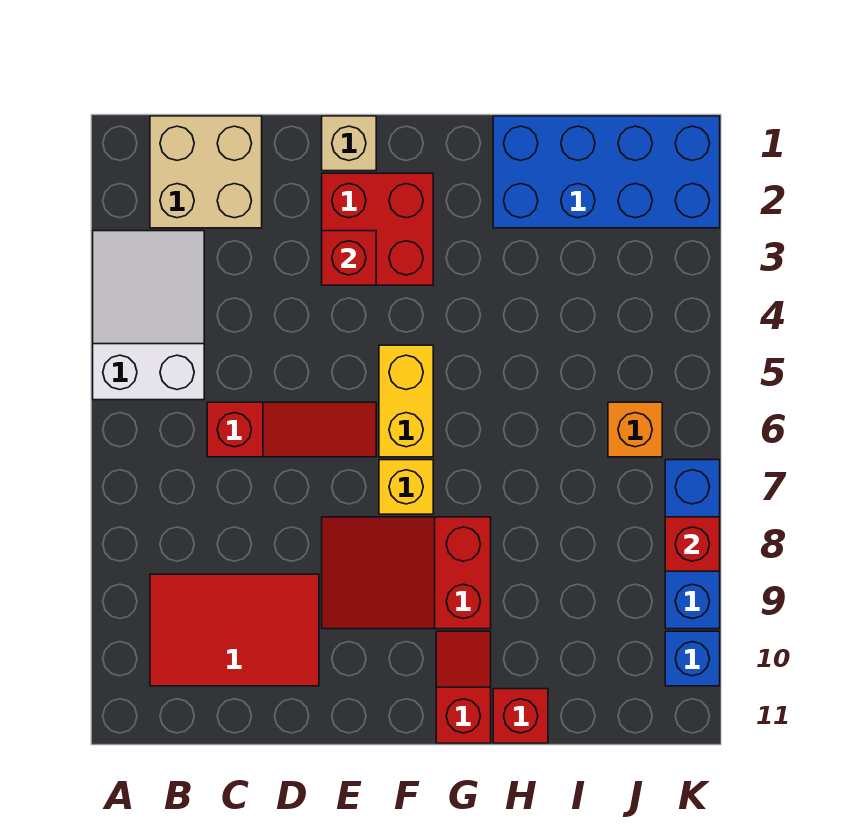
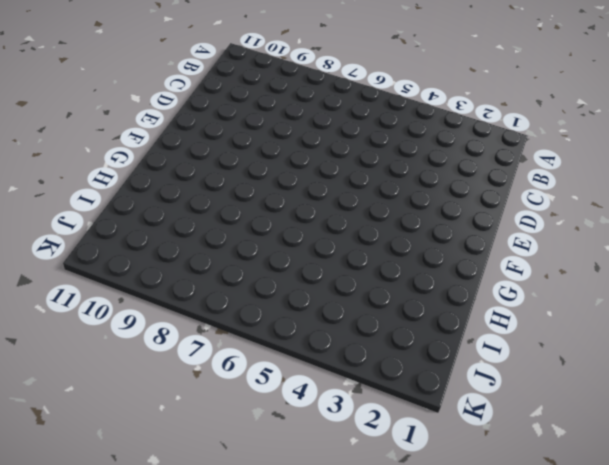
none -> white 2x3 slope [93,231,204,400]
none -> tan 2x2 brick [150,116,262,228]
none -> red 2x3 tile [150,574,319,686]

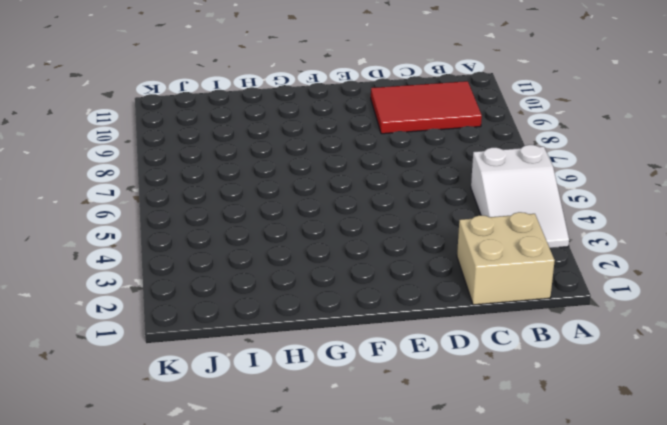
none -> red 1x3 slope [207,402,376,457]
none -> tan 1x1 brick [322,116,376,171]
none -> red 2x2 brick [322,173,433,285]

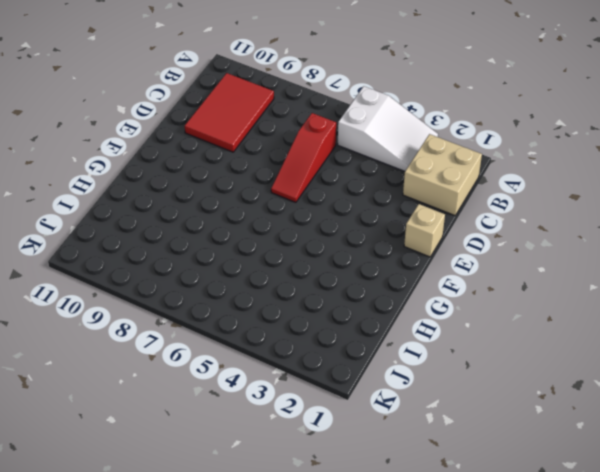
none -> red 2x2 brick [322,173,433,285]
none -> red 2x3 slope [322,517,491,629]
none -> yellow 1x2 brick [379,345,433,457]

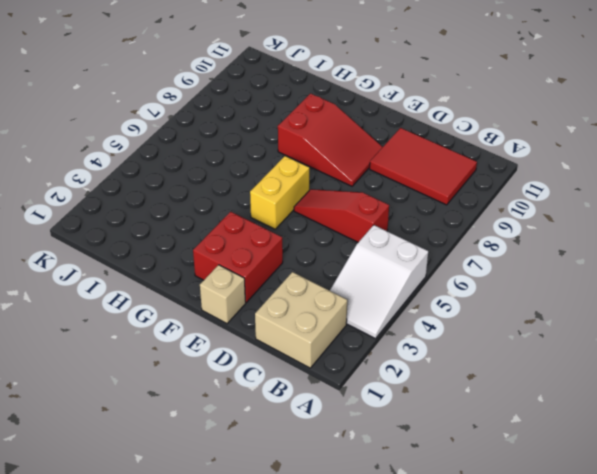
none -> yellow 1x1 brick [379,460,433,514]
none -> red 1x2 slope [436,631,491,743]
none -> blue 2x4 brick [493,116,720,228]

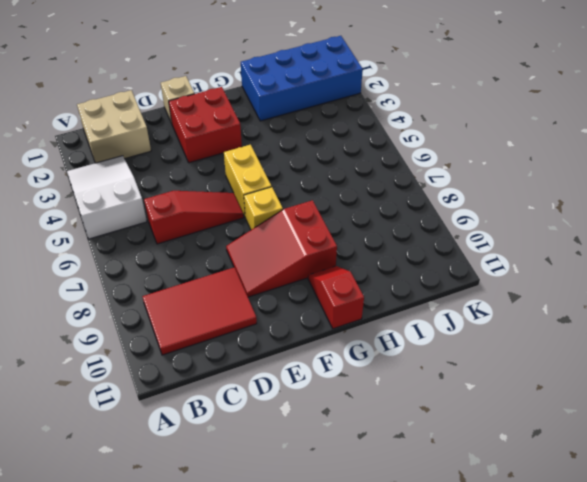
none -> red 1x1 brick [493,689,548,743]
none -> orange 1x1 brick [608,402,662,457]
none -> blue 1x3 brick [665,460,720,629]

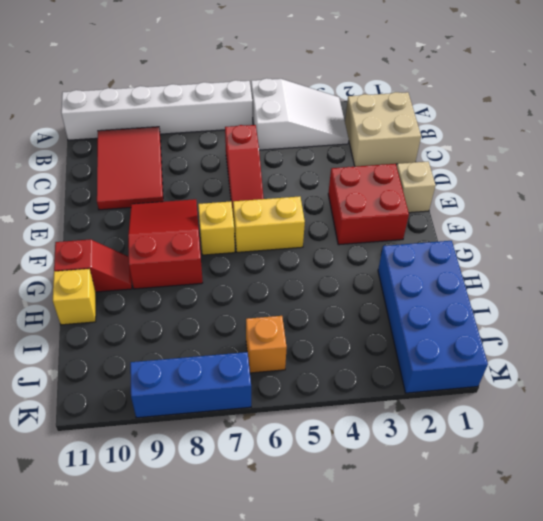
white 1x6 brick [61,80,252,140] -> none
yellow 1x1 brick [53,269,96,325] -> red 1x1 brick [493,689,548,743]
none -> blue 1x1 brick [665,631,720,686]
none -> red 1x1 brick [322,231,376,285]
none -> red 1x1 brick [665,517,720,571]

